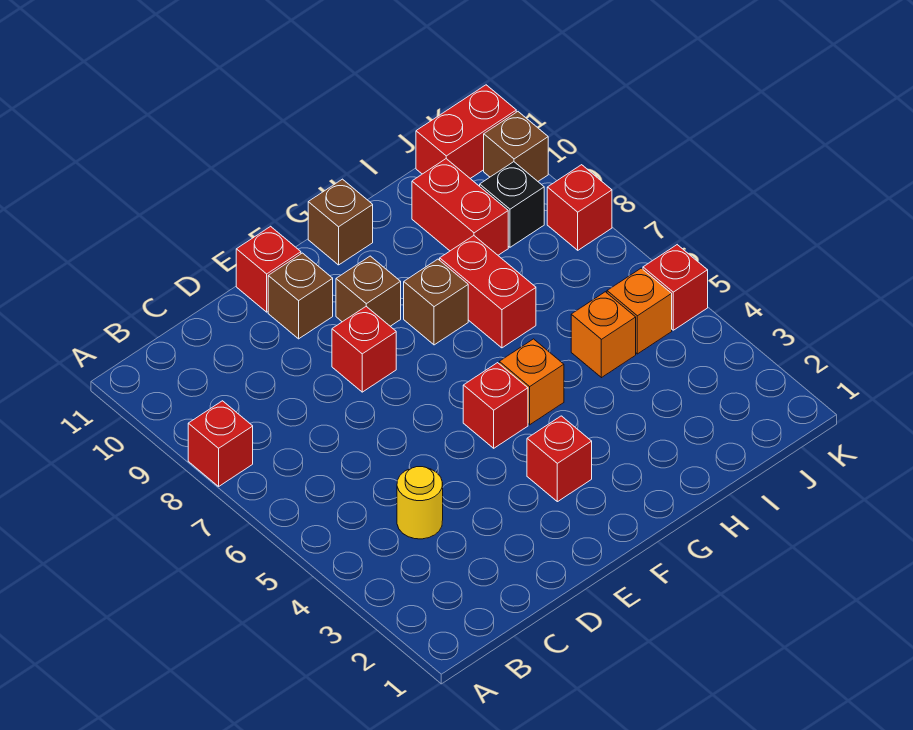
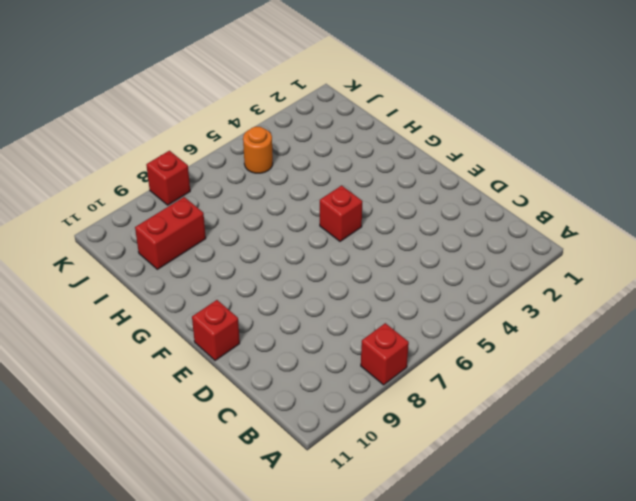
orange 1x1 round brick [243,127,273,173] -> orange 1x1 brick [607,268,672,354]
none -> yellow 1x1 round brick [397,467,443,539]
none -> red 1x1 brick [332,307,396,392]
none -> brown 1x1 brick [268,253,333,339]

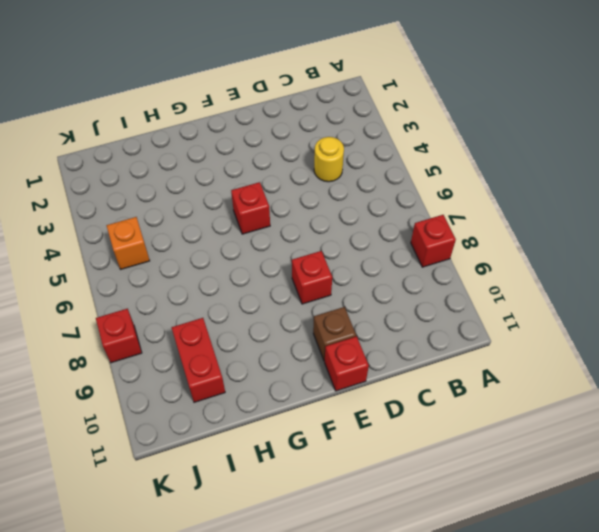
none -> red 1x1 brick [527,416,592,502]
none -> brown 1x1 brick [336,256,401,326]
none -> orange 1x1 brick [499,339,564,425]

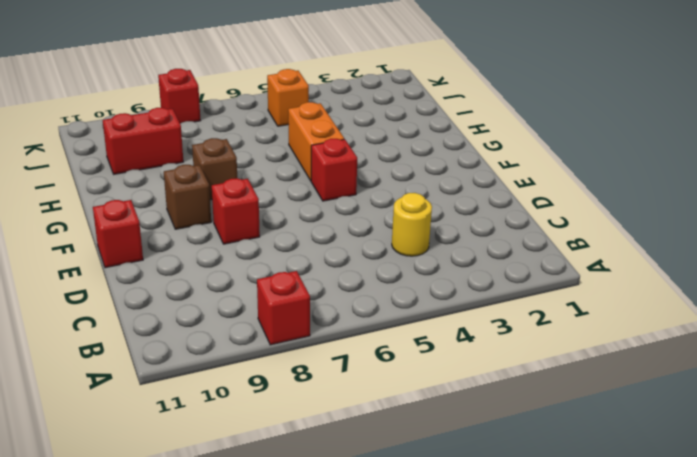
orange 1x2 brick [288,102,344,181] -> orange 1x1 brick [499,339,564,425]
none -> brown 1x1 brick [268,253,333,339]
none -> red 1x1 brick [527,416,592,502]
none -> brown 1x1 brick [308,179,373,265]

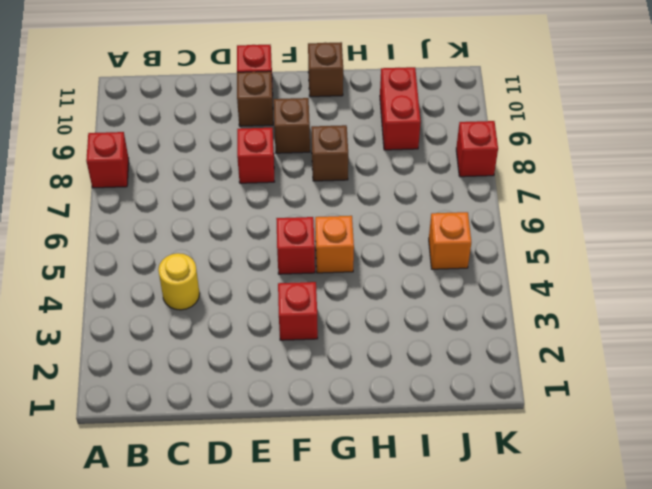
none -> red 1x2 brick [440,236,536,348]
none -> orange 1x1 brick [571,292,636,378]
none -> black 1x1 brick [480,162,544,247]

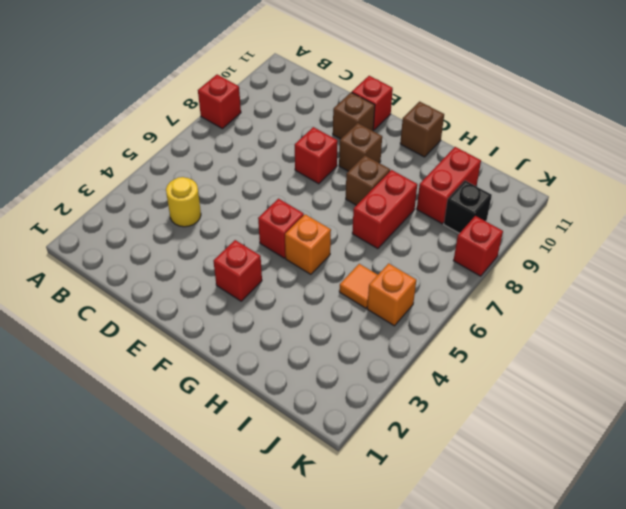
orange 1x1 tile [339,264,377,308] -> orange 1x1 brick [571,292,636,378]
none -> red 1x2 brick [416,85,516,178]
none -> red 1x1 brick [643,245,708,330]
none -> brown 1x1 brick [484,112,548,181]

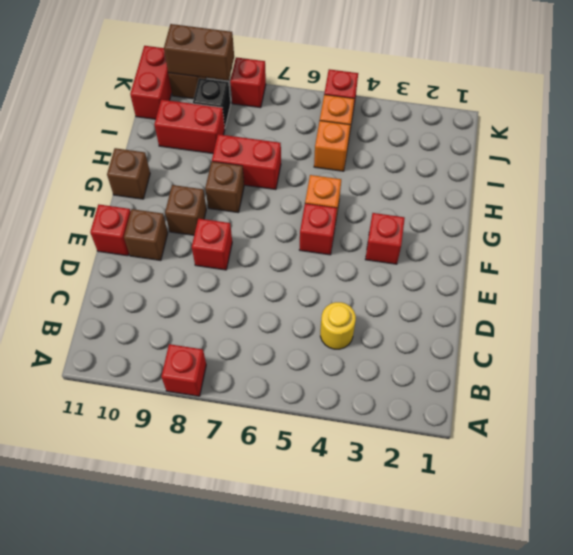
brown 1x2 brick [164,24,234,81] -> none

